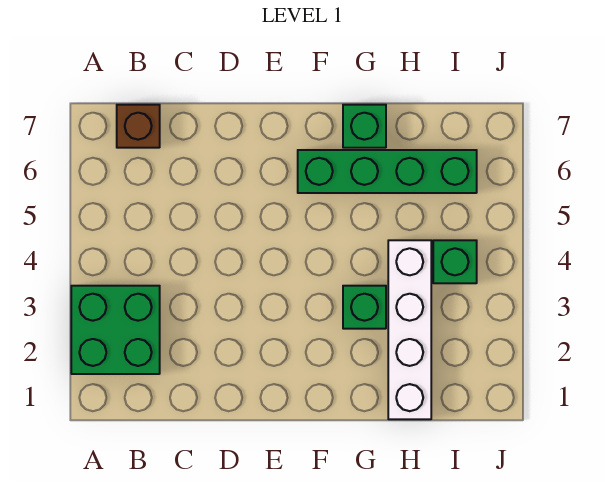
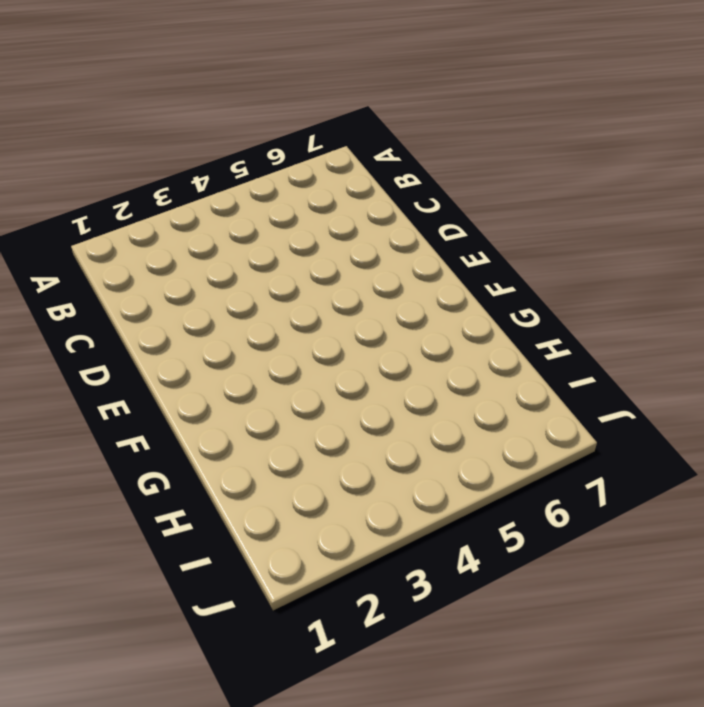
none -> green 2x2 brick [71,286,160,374]
none -> brown 1x1 brick [117,105,160,148]

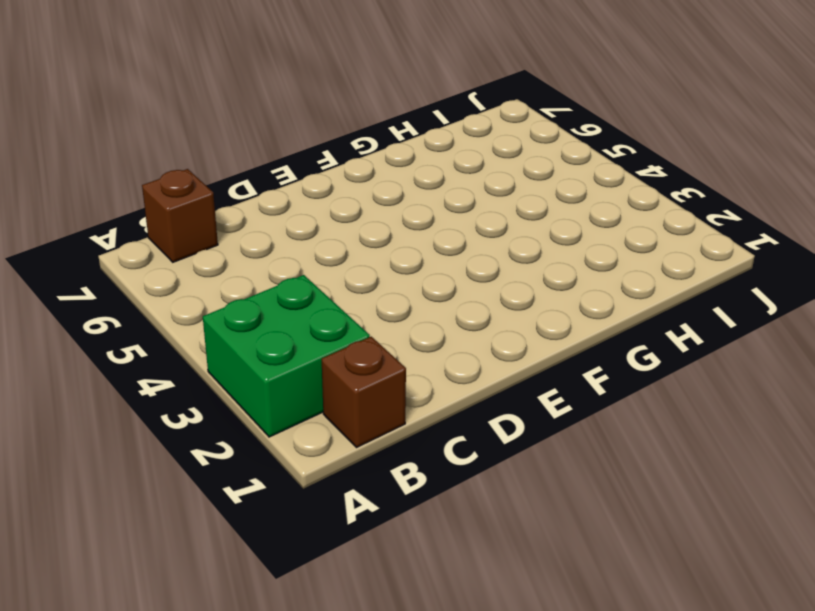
brown 1x1 brick [322,337,406,448] -> none
none -> green 1x4 brick [298,150,477,193]
none -> green 1x1 brick [343,286,386,329]

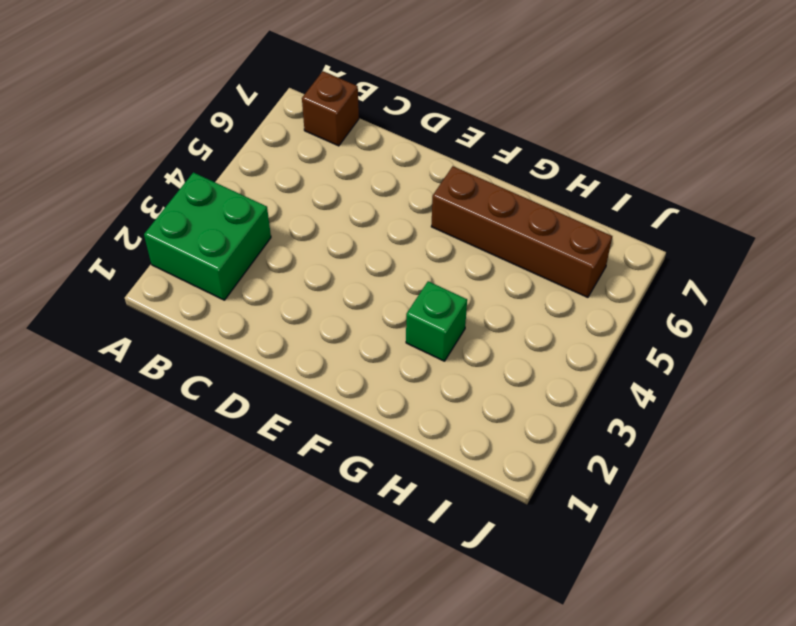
brown 1x4 brick [431,166,612,297] -> green 1x4 brick [298,150,477,193]
none -> green 1x1 brick [343,105,386,148]
none -> white 1x4 brick [388,240,431,419]

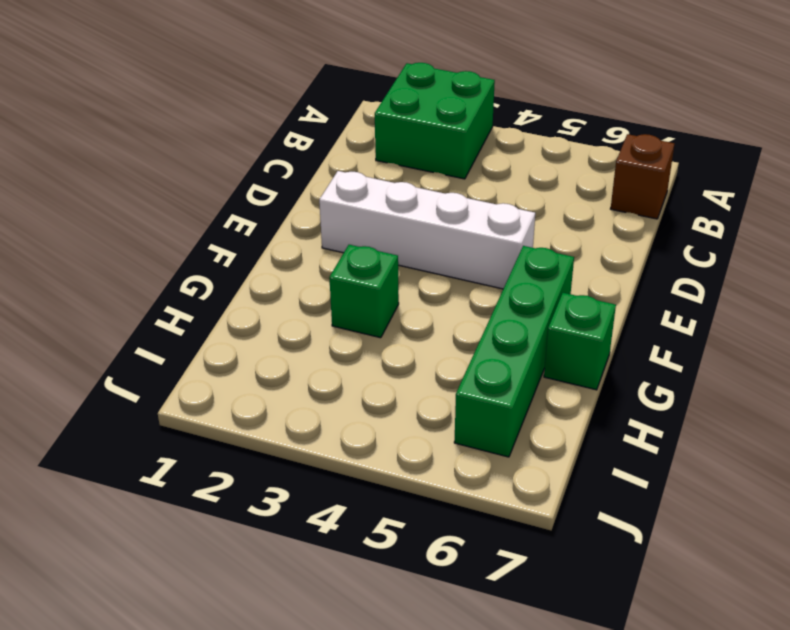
white 1x4 brick [319,171,535,289] -> white 1x4 brick moved to [388,240,431,419]
none -> green 1x1 brick [433,240,477,283]

